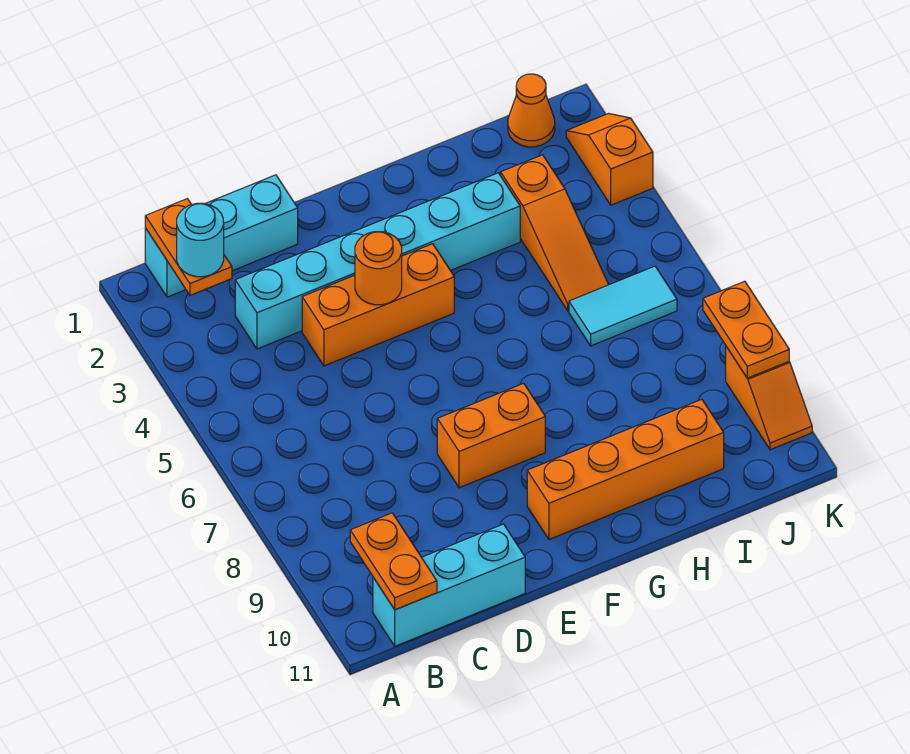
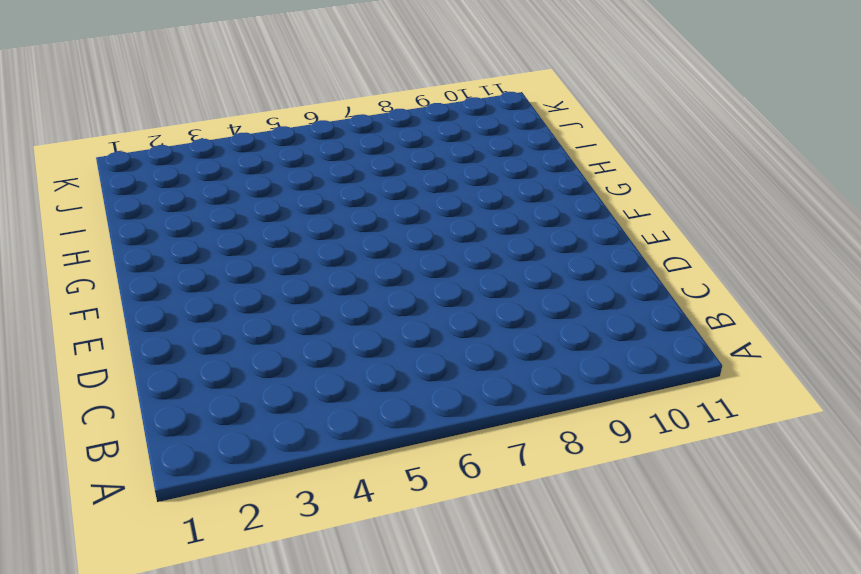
none -> cyan 1x3 brick [145,175,298,297]
none -> cyan 1x3 brick [373,524,525,646]
none -> cyan 1x6 brick [235,173,520,349]

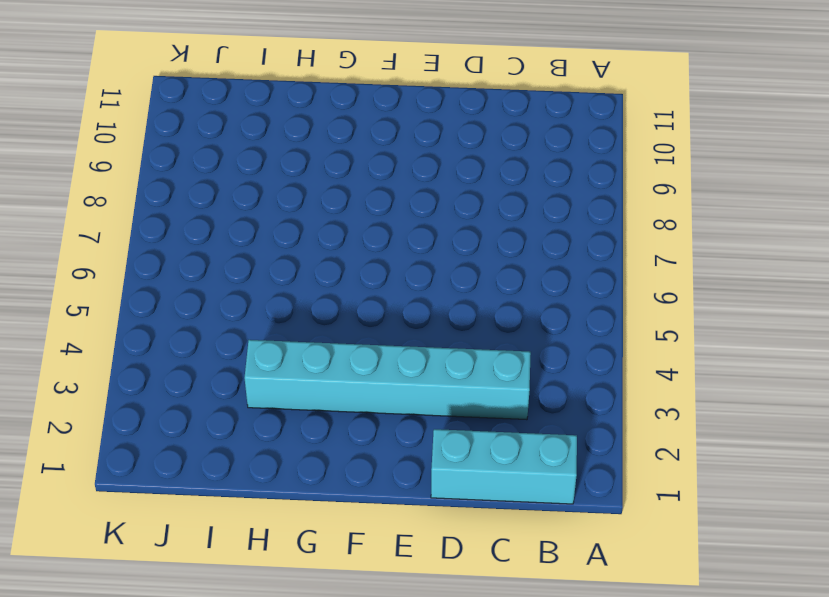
none -> cyan 1x3 brick [373,524,525,646]
none -> orange 1x3 brick [302,244,454,366]
none -> orange 1x2 brick [437,383,545,488]

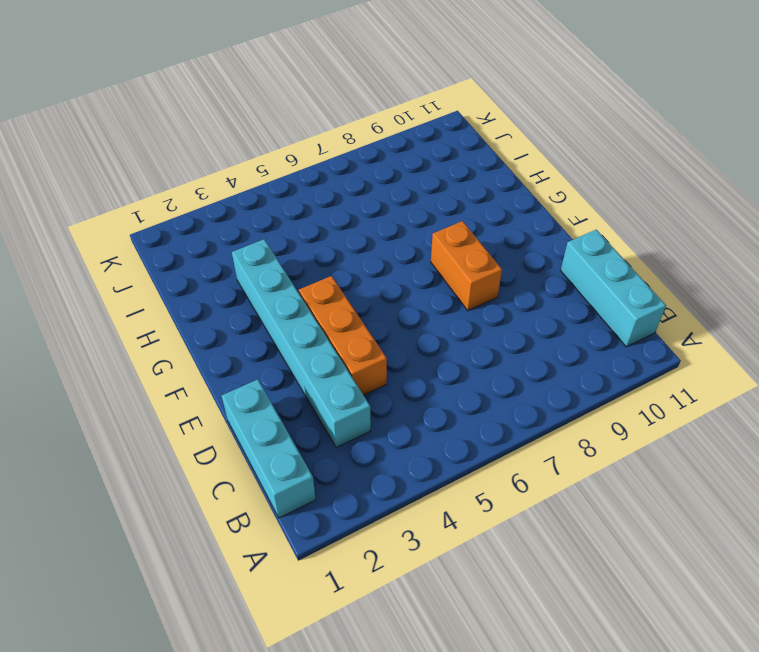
none -> orange 1x4 brick [527,399,724,539]
none -> orange 1x3 slope [501,155,609,311]
none -> cyan 1x2 tile [569,266,677,346]

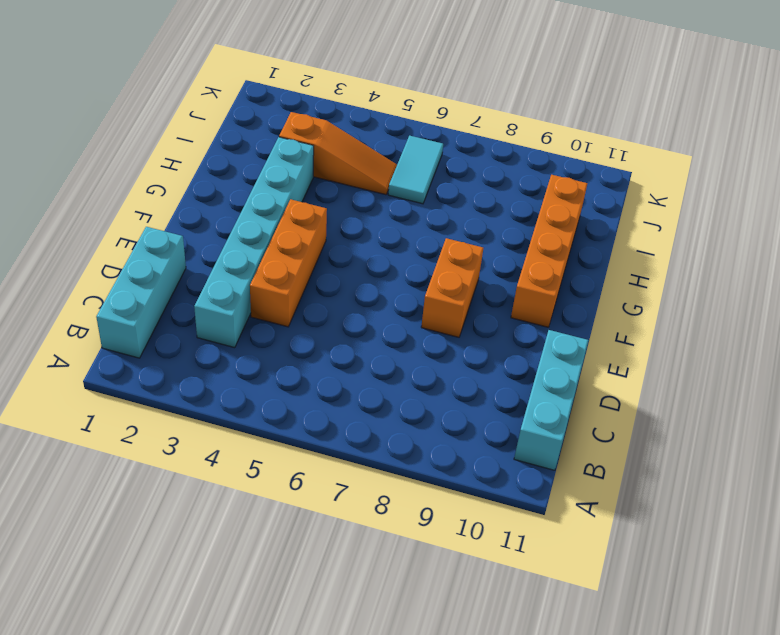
none -> orange 1x1 cone [508,74,555,147]
none -> orange 1x2 slope [566,114,653,205]
none -> orange 1x2 slope [726,347,812,450]

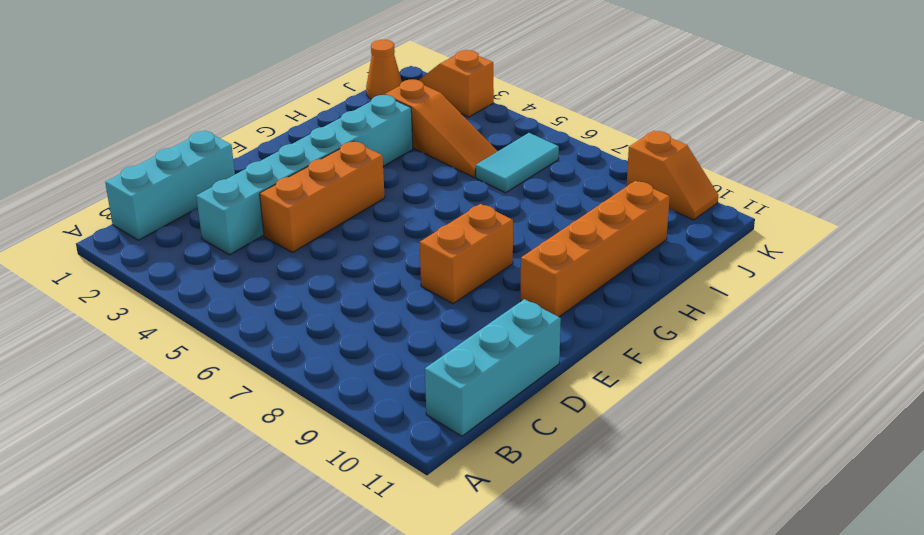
none -> orange 1x2 plate [145,199,232,295]
none -> orange 1x2 plate [350,513,437,610]
none -> orange 1x1 round brick [355,232,402,305]

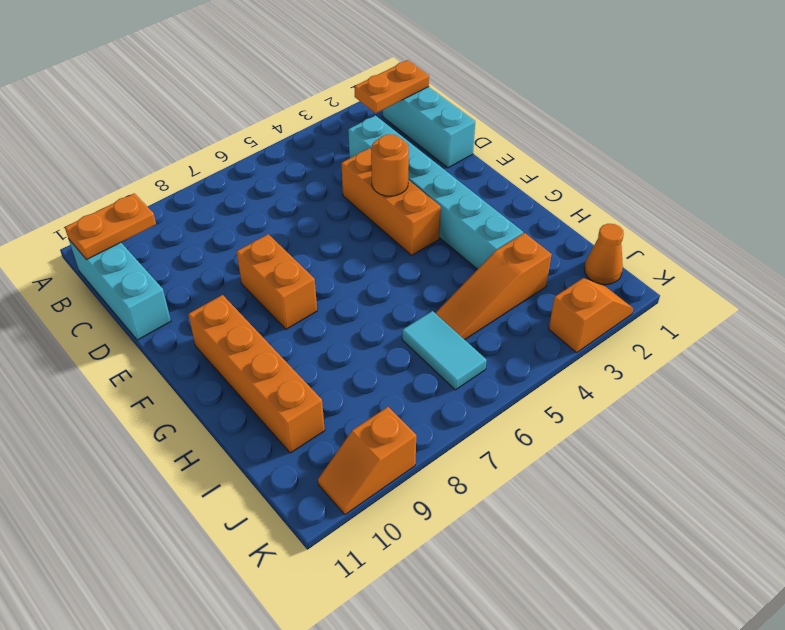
none -> orange 1x2 plate [703,281,789,378]
none -> cyan 1x1 round brick [177,203,224,277]

